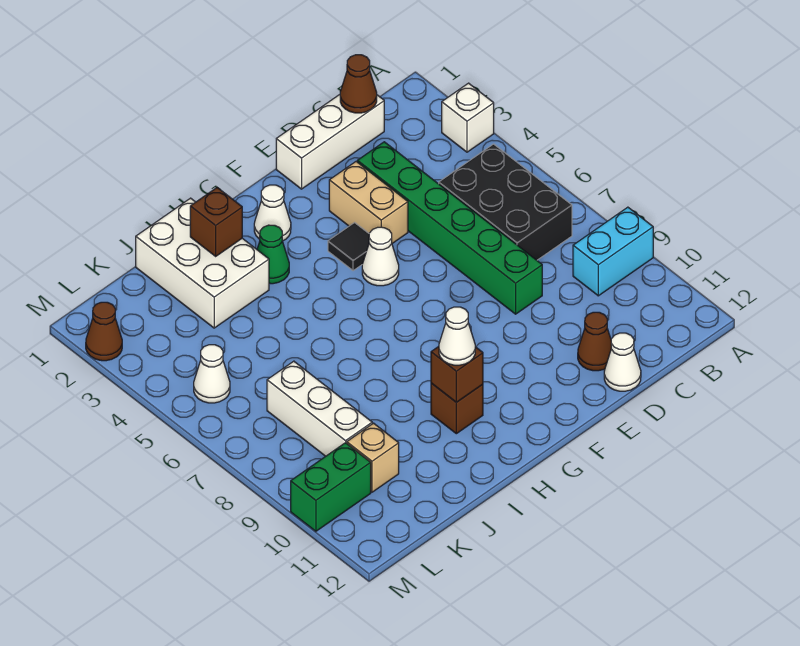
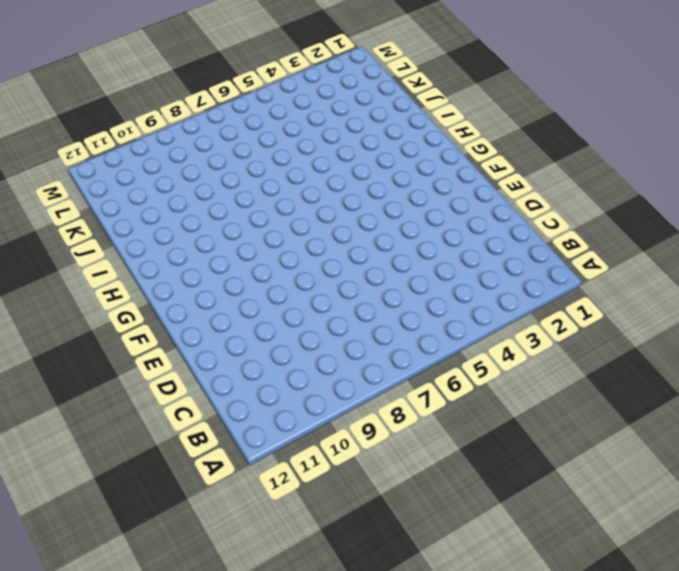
none -> white 1x1 brick [442,83,494,152]
none -> cyan 1x2 brick [573,207,653,296]
none -> black 2x3 brick [439,144,572,260]

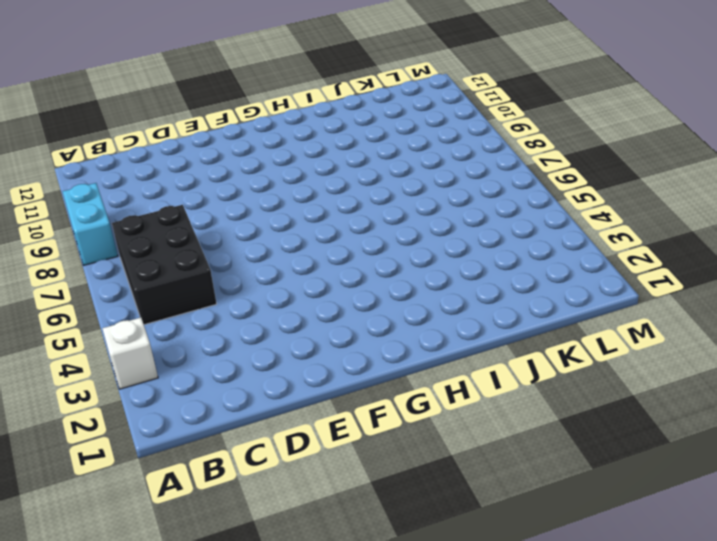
cyan 1x2 brick [63,183,118,265] -> cyan 1x2 brick turned to [573,207,653,296]
none -> white 1x3 brick [276,95,384,189]
none -> green 1x6 brick [357,142,542,314]
none -> brown 1x1 cone [578,312,611,371]

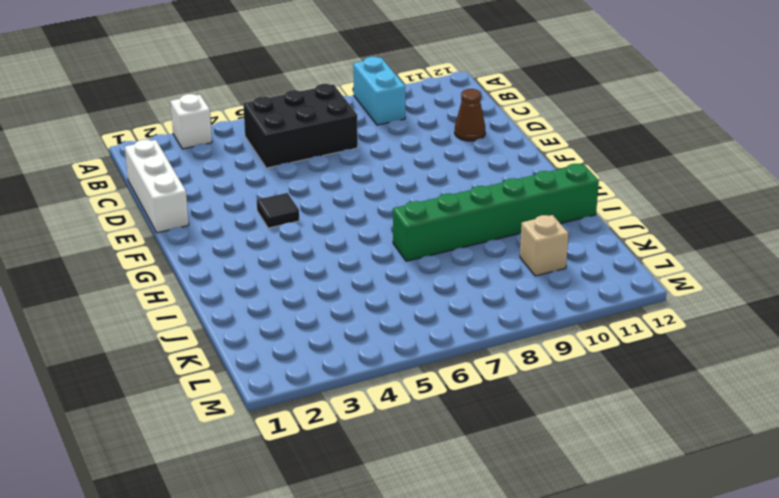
green 1x6 brick [393,164,599,261] -> green 1x6 brick moved to [357,142,542,314]
none -> white 1x1 cone [604,333,641,391]
none -> tan 1x2 brick [329,162,408,243]
none -> white 1x1 cone [362,227,399,286]

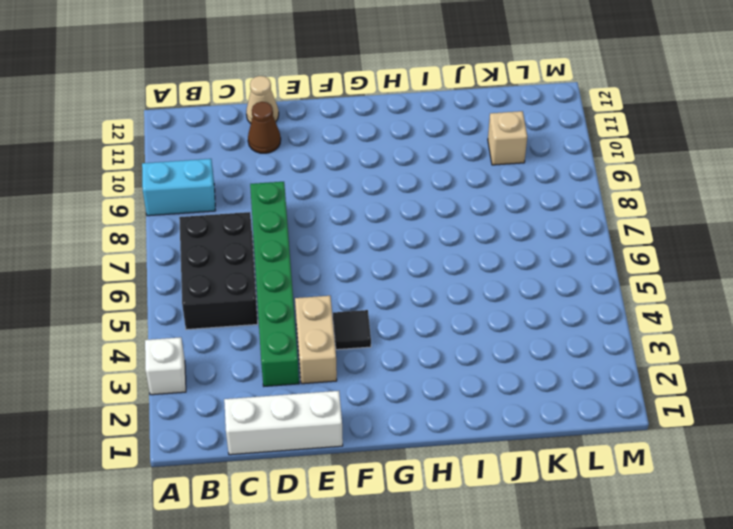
tan 1x1 cone [246,76,279,123] -> white 1x1 cone [604,333,641,391]
none -> white 1x1 cone [362,227,399,286]
none -> white 1x1 cone [254,185,291,241]
none -> green 1x1 cone [257,225,289,284]

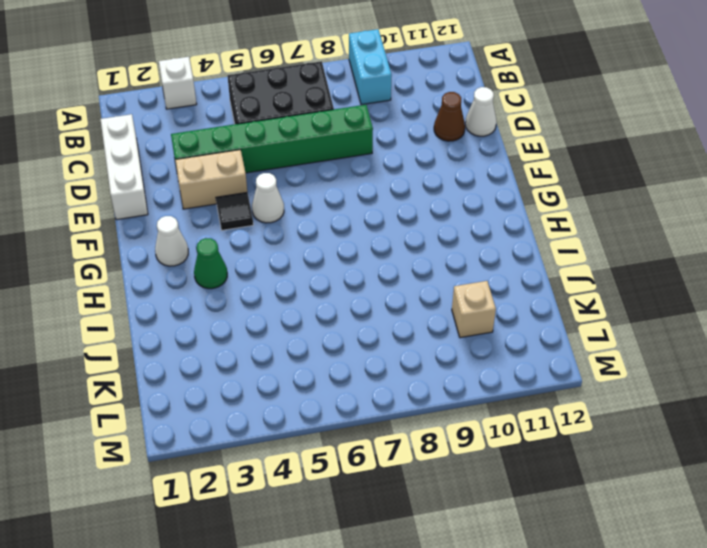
none -> brown 1x1 brick [431,383,483,434]
none -> white 2x3 brick [136,198,269,328]
none -> white 1x3 brick [267,361,372,456]

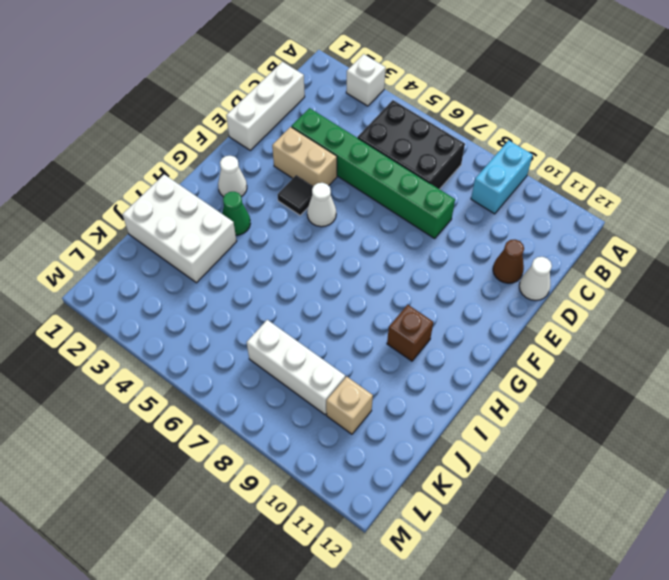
none -> white 1x1 cone [194,345,230,403]
none -> green 1x2 brick [291,443,371,531]
none -> brown 1x1 cone [86,302,122,361]

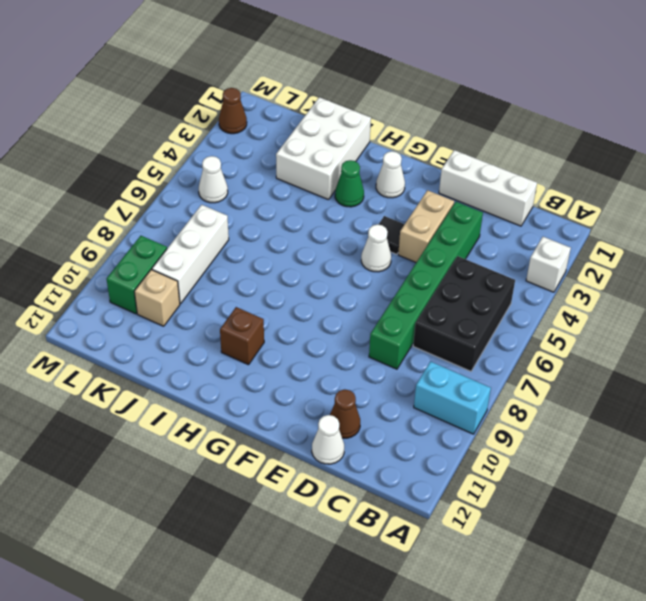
green 1x2 brick [107,236,167,314] -> green 1x2 brick turned to [291,443,371,531]
none -> brown 1x1 cone [340,55,377,113]
none -> brown 1x1 brick [431,346,483,402]
none -> brown 1x1 brick [190,188,242,256]

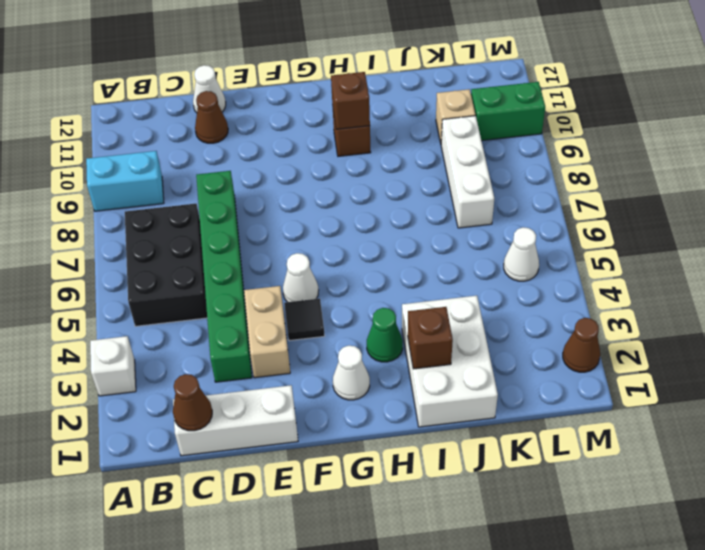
none -> white 1x1 cone [439,307,475,365]

